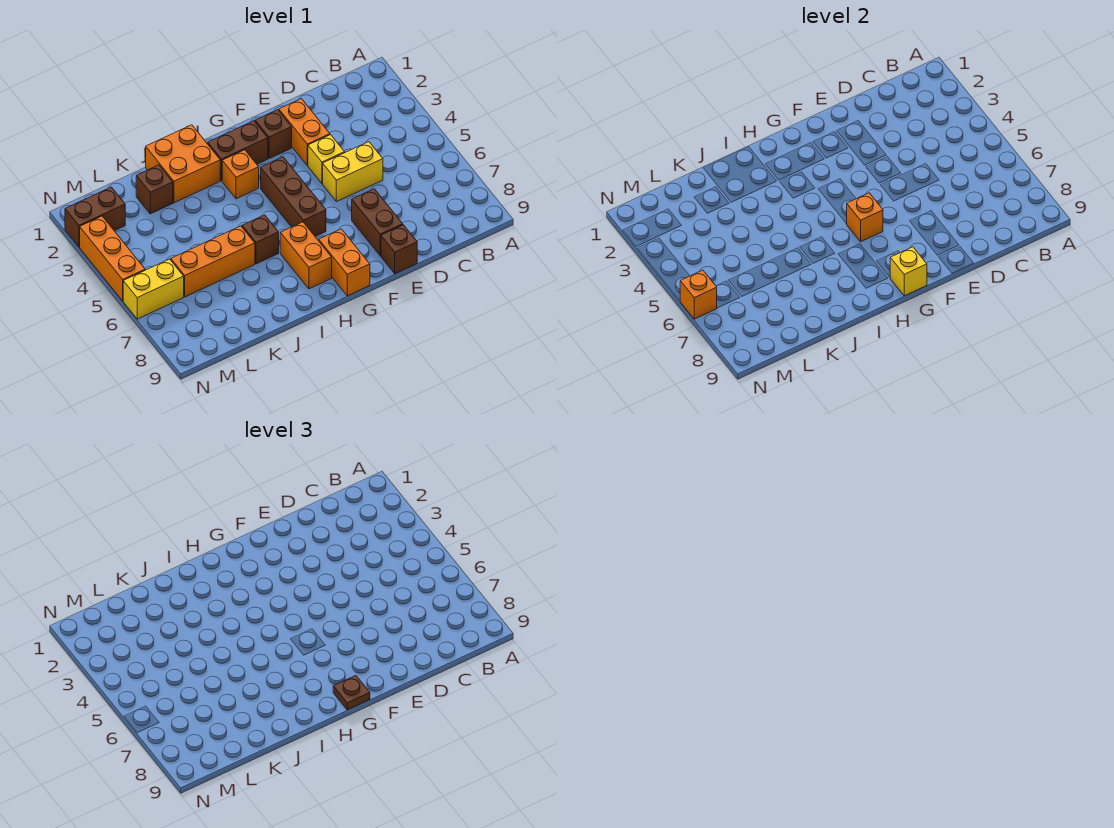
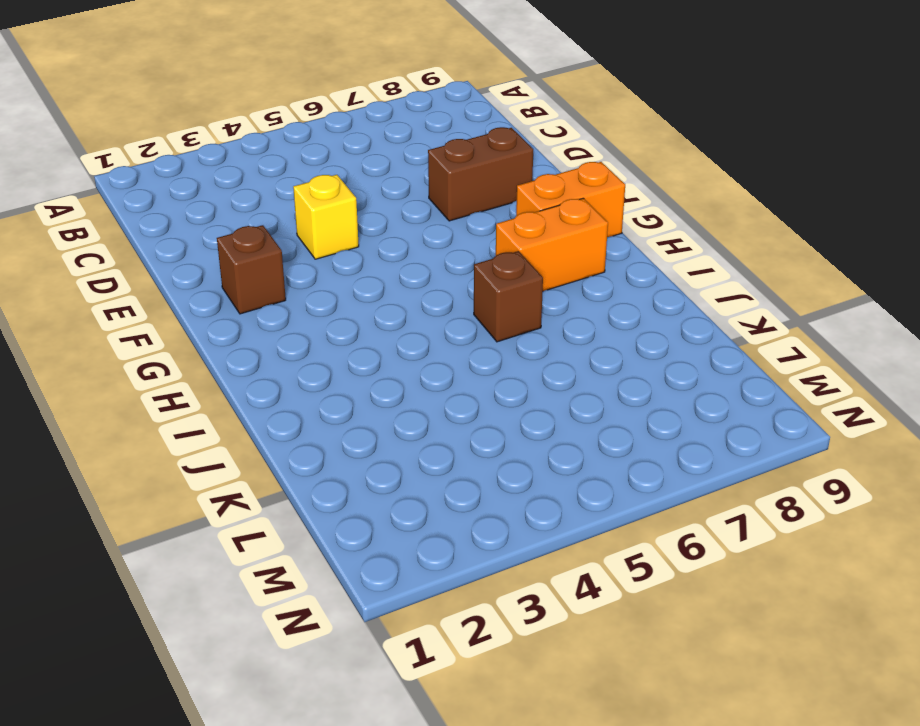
none -> yellow 1x2 brick [323,142,383,202]
none -> orange 1x2 brick [279,99,330,166]
none -> brown 1x1 brick [381,225,417,274]

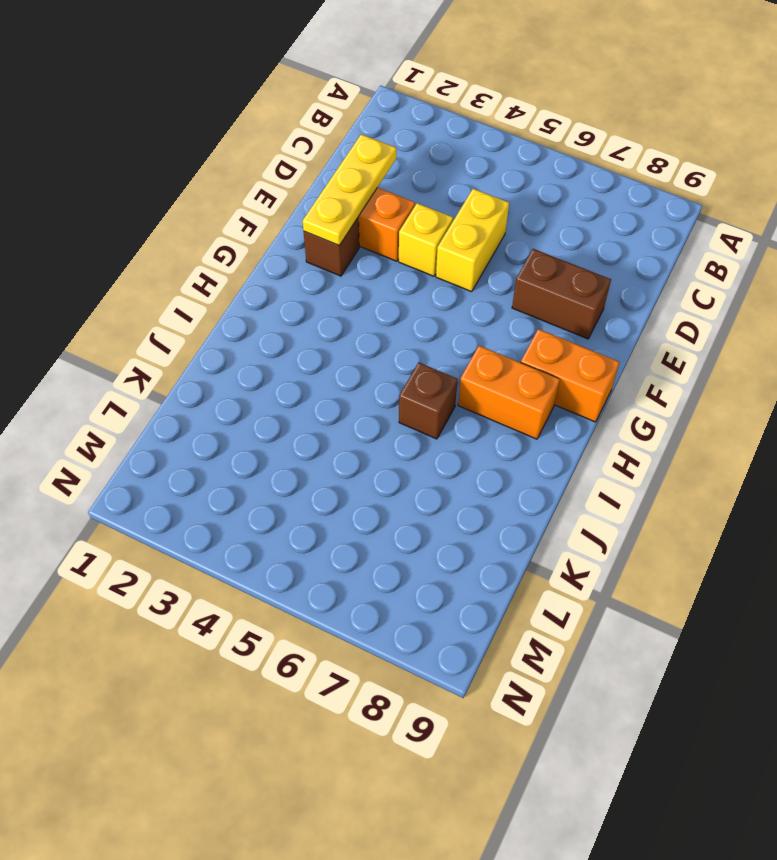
yellow 1x3 plate [303,134,396,245] -> none
none -> brown 1x1 brick [381,225,417,274]
none -> brown 1x2 brick [208,121,268,181]
none -> brown 1x3 brick [261,157,326,236]

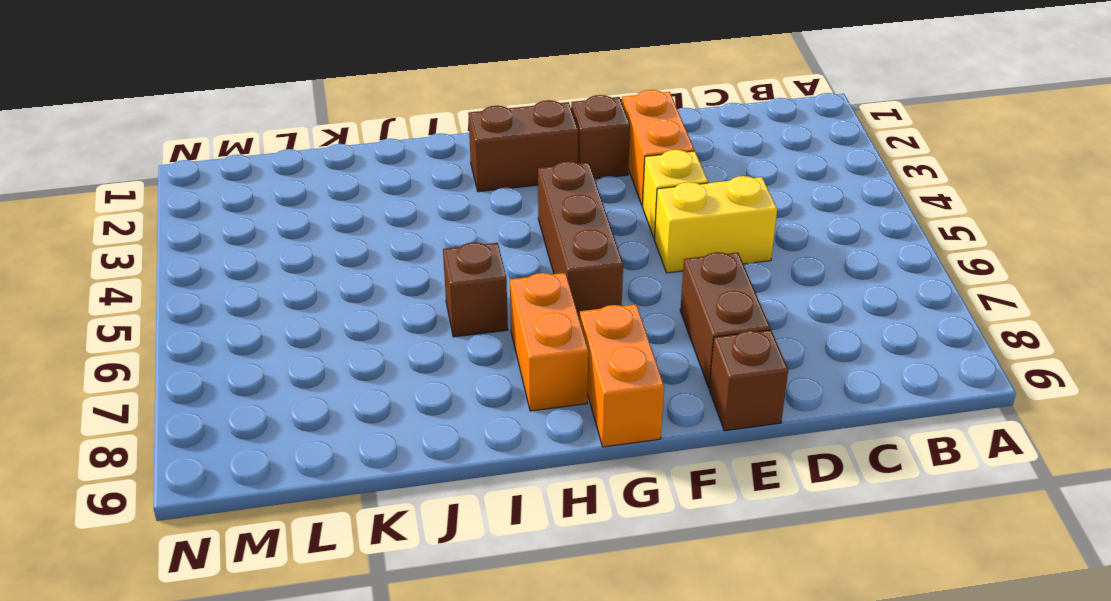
none -> orange 1x1 brick [222,150,259,199]
none -> orange 2x2 brick [146,125,220,203]
none -> orange 1x3 brick [171,226,255,297]

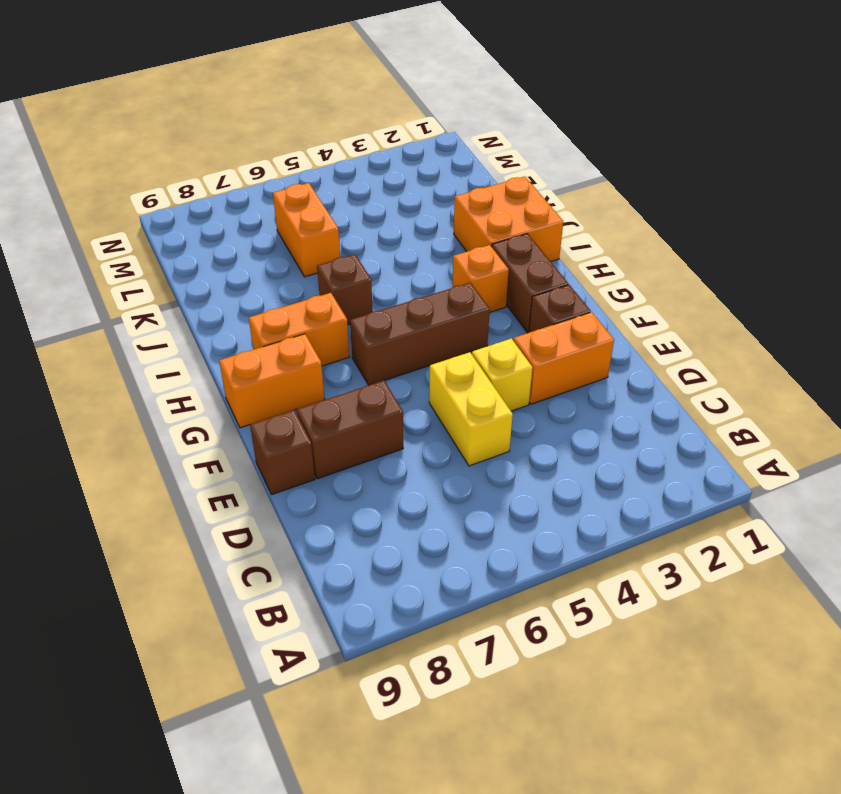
orange 1x2 brick [273,183,340,277] -> orange 1x3 brick [171,226,255,297]
none -> brown 1x1 brick [136,165,173,214]
none -> brown 1x2 brick [65,187,125,247]
none -> yellow 1x2 brick [123,259,184,319]

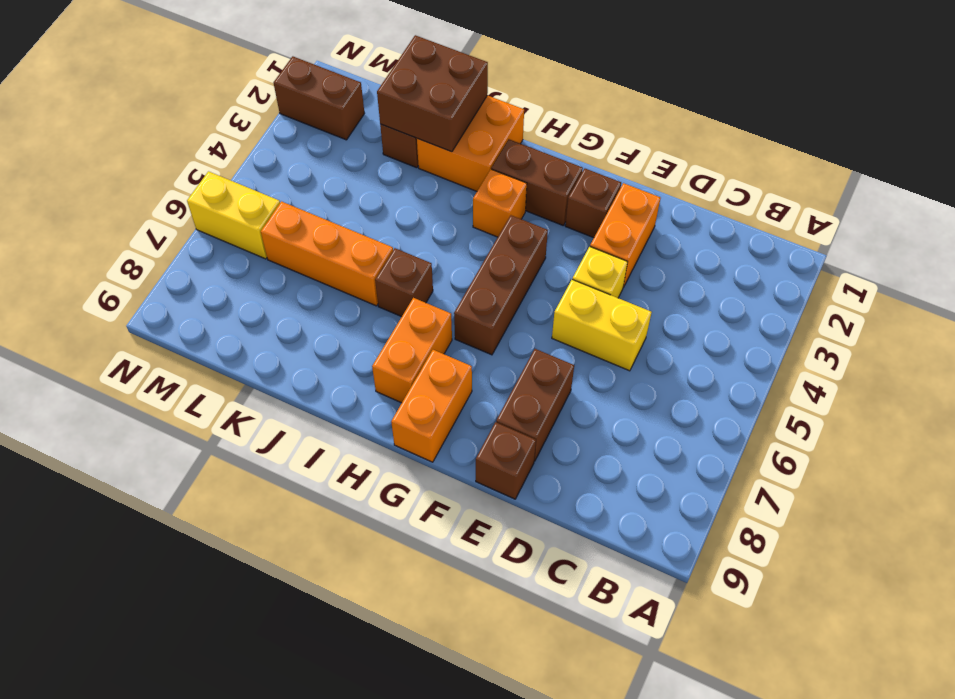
brown 2x2 brick [377,35,488,152] -> none
none -> orange 1x3 brick [80,216,145,301]
none -> orange 1x1 brick [847,193,883,242]
none -> yellow 1x1 brick [890,247,927,296]

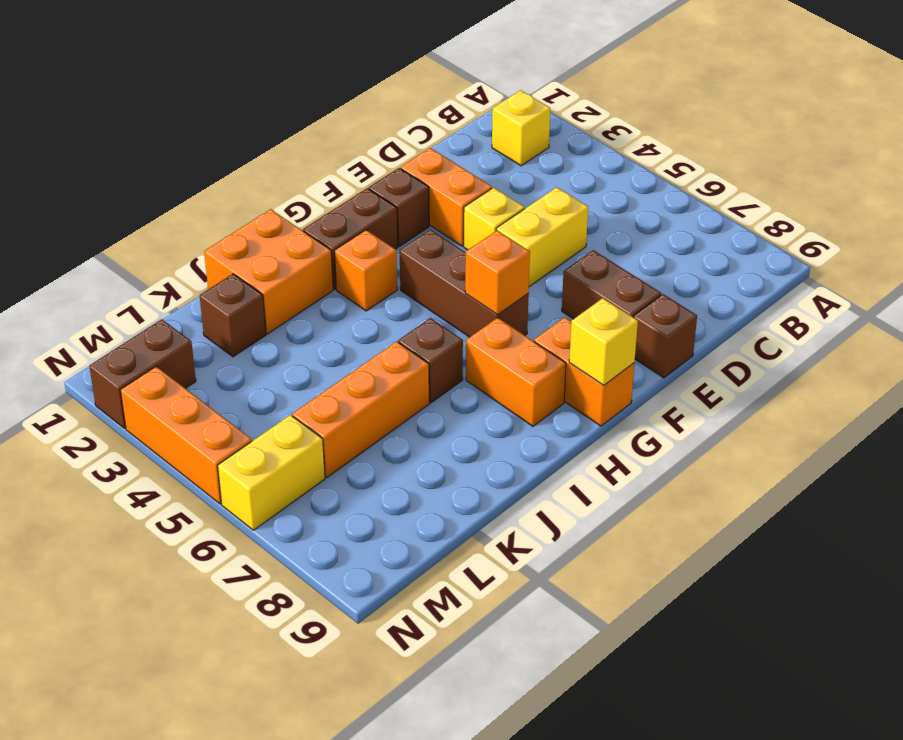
yellow 1x1 brick [492,90,550,166] -> none
none -> orange 1x1 brick [680,270,717,319]
none -> brown 1x1 plate [333,676,370,710]

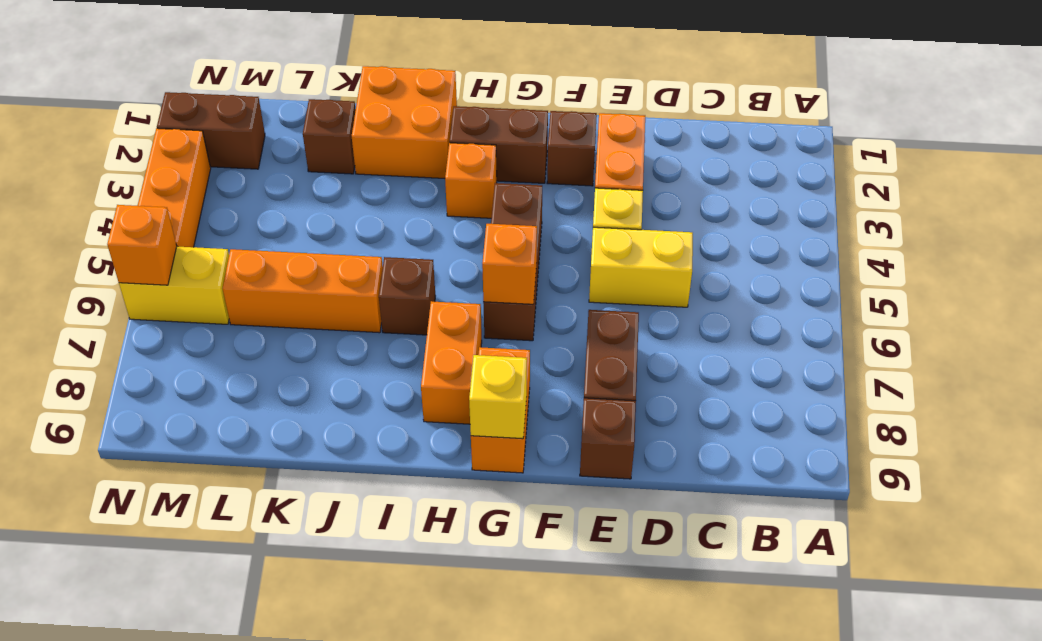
none -> brown 1x1 plate [333,676,370,710]

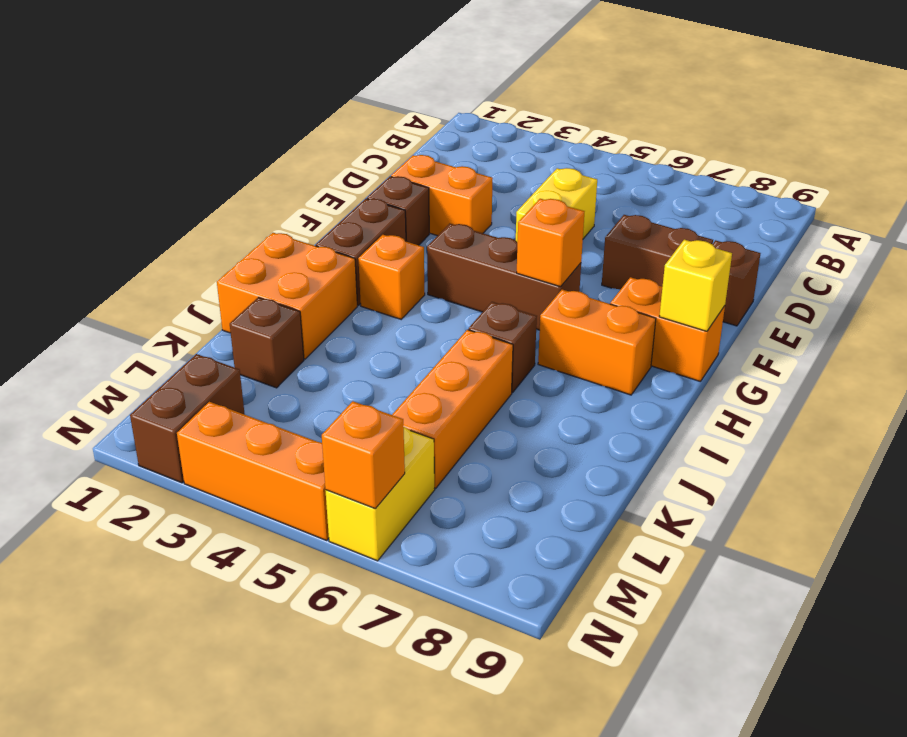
none -> yellow 1x1 brick [308,135,345,184]
none -> brown 1x1 plate [333,676,370,710]

